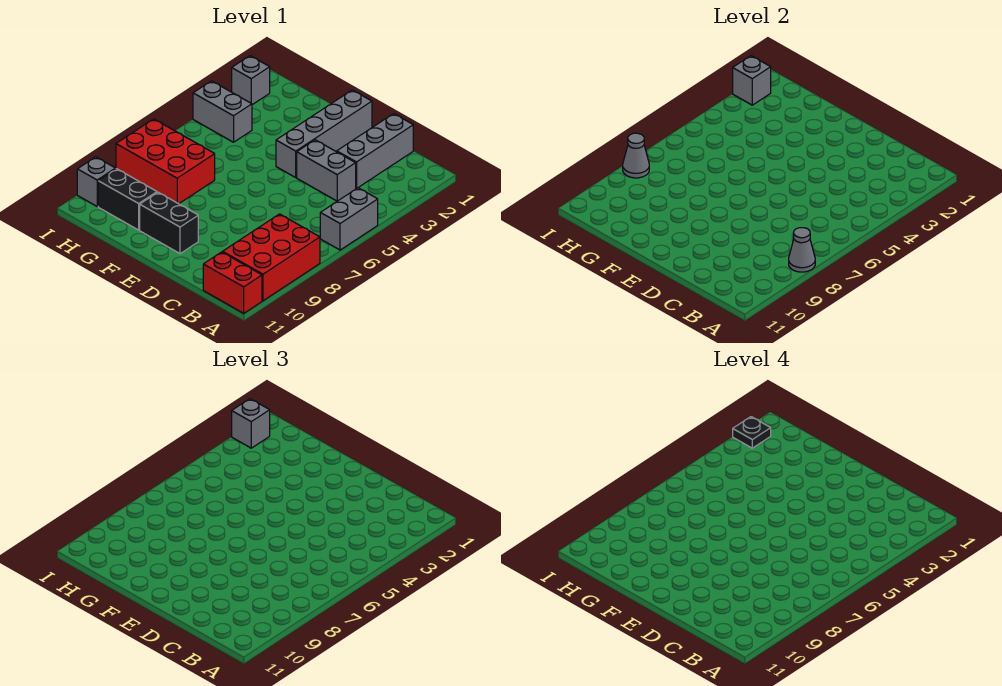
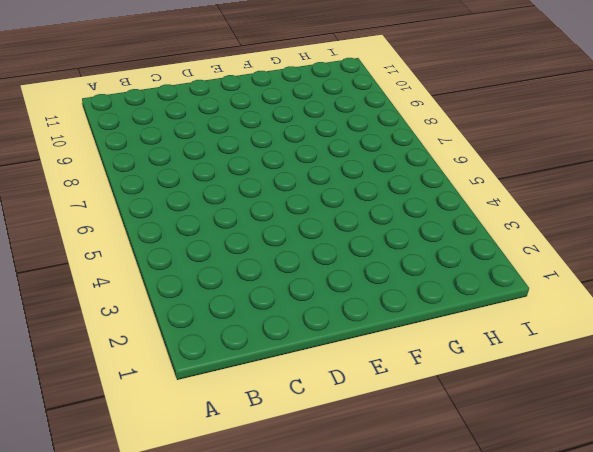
none -> grey 1x2 brick [320,188,378,250]
none -> red 2x3 brick [223,214,320,301]
none -> red 1x2 brick [203,252,262,313]

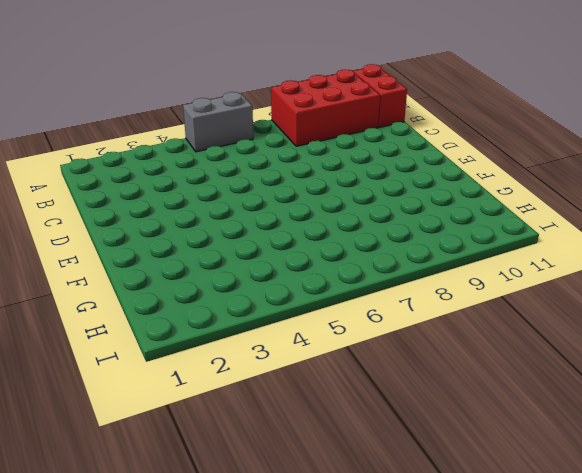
none -> grey 1x3 brick [337,114,413,189]
none -> grey 1x2 brick [297,140,356,201]
none -> grey 1x4 brick [276,90,372,177]

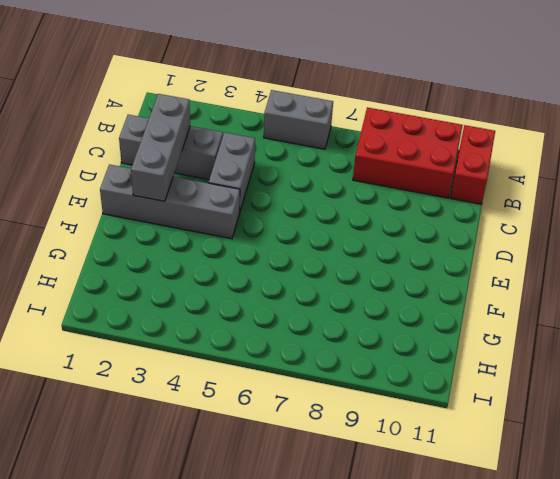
grey 1x3 brick [131,94,190,201] -> none
none -> black 1x2 brick [140,192,198,254]
none -> red 2x3 brick [116,119,215,204]
none -> black 1x2 brick [98,169,157,230]

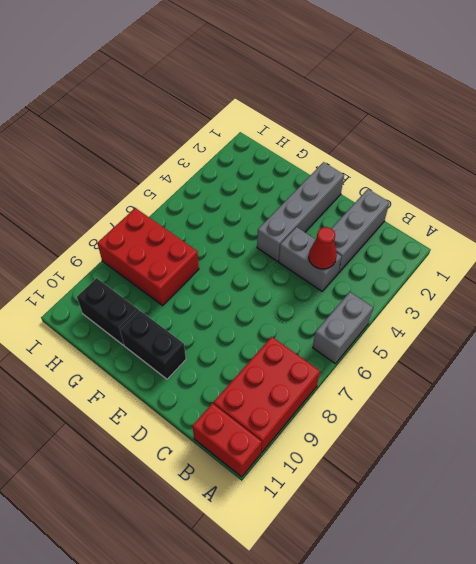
red 1x1 cone [309,227,337,269] -> none
none -> grey 1x2 brick [193,81,252,142]
none -> grey 1x1 brick [232,56,270,105]
none -> grey 1x1 brick [77,157,116,206]

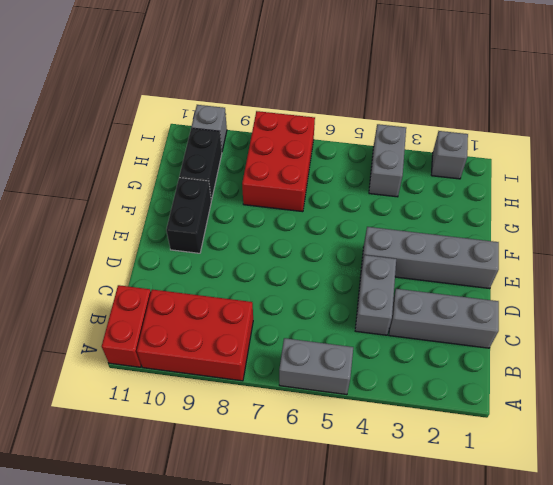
none -> grey 1x1 cone [789,228,815,272]
none -> grey 1x1 brick [733,56,771,105]
none -> grey 1x1 cone [623,133,649,178]

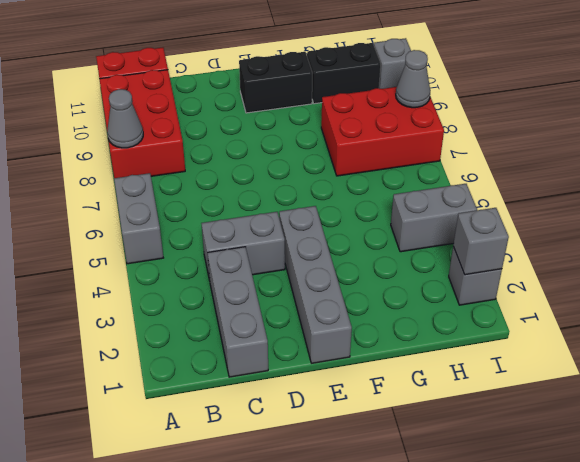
none -> grey 1x1 brick [232,399,270,448]
none -> black 1x1 plate [733,417,771,448]

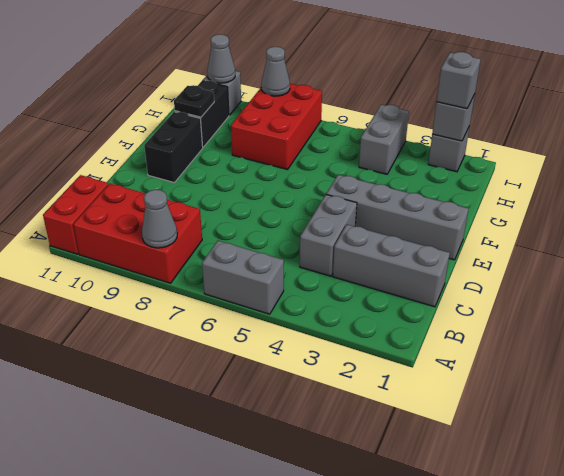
black 1x1 plate [174,85,214,117] -> black 1x1 plate moved to [733,417,771,448]
grey 1x1 cone [207,34,235,83] -> none

